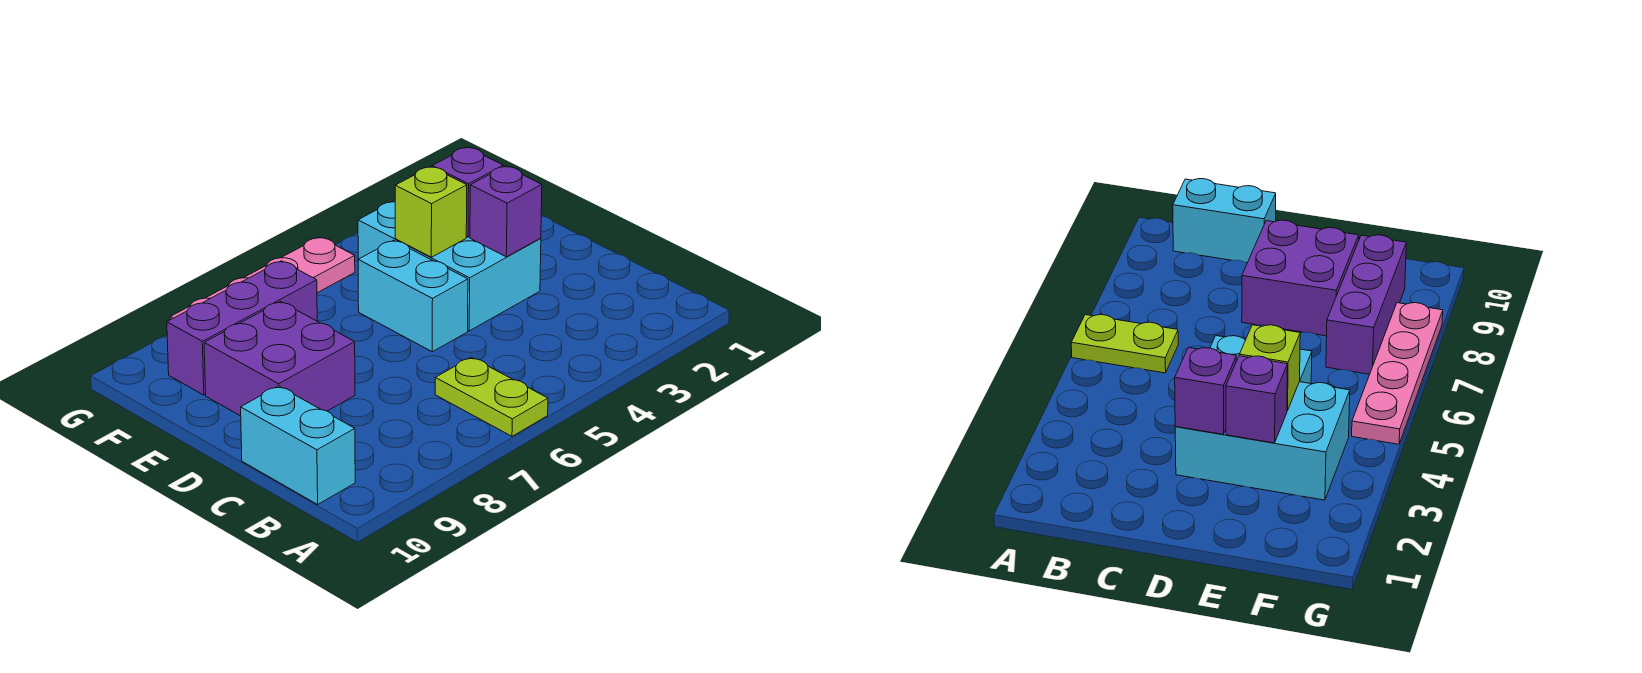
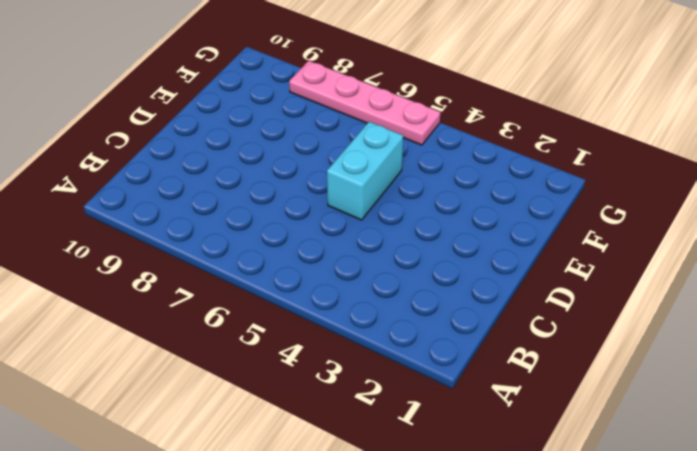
none -> lime 1x2 plate [435,357,548,436]
none -> cyan 1x2 brick [241,386,355,504]

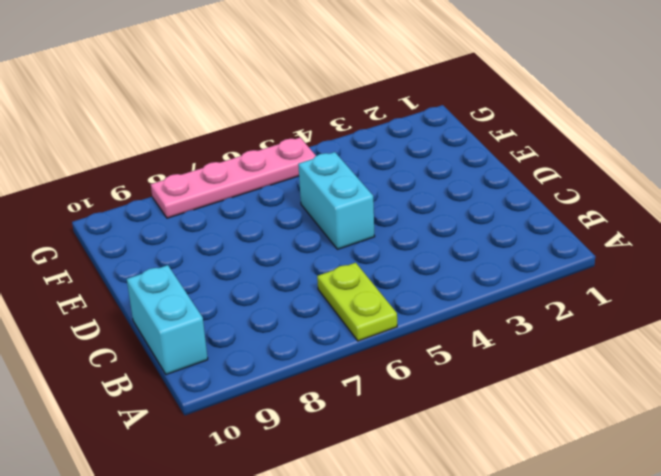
none -> cyan 2x3 brick [358,200,541,331]
none -> purple 2x2 brick [204,301,355,416]

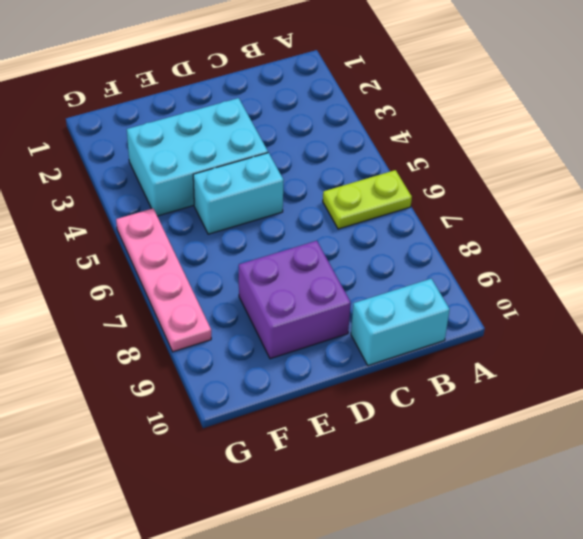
none -> purple 1x3 brick [167,261,317,395]
none -> purple 1x1 brick [470,166,542,257]

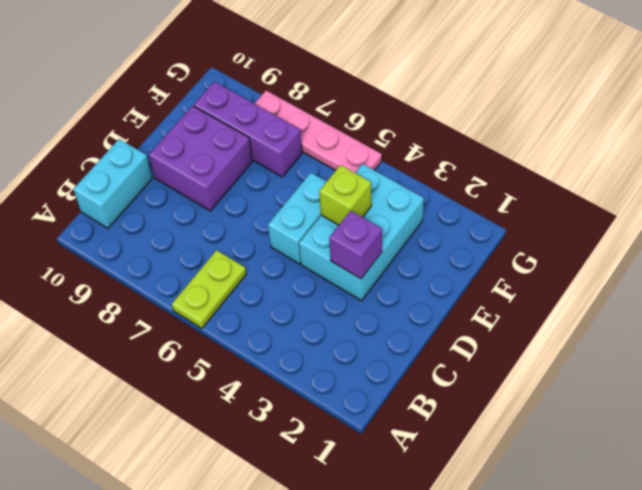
none -> purple 1x1 brick [432,148,503,237]

